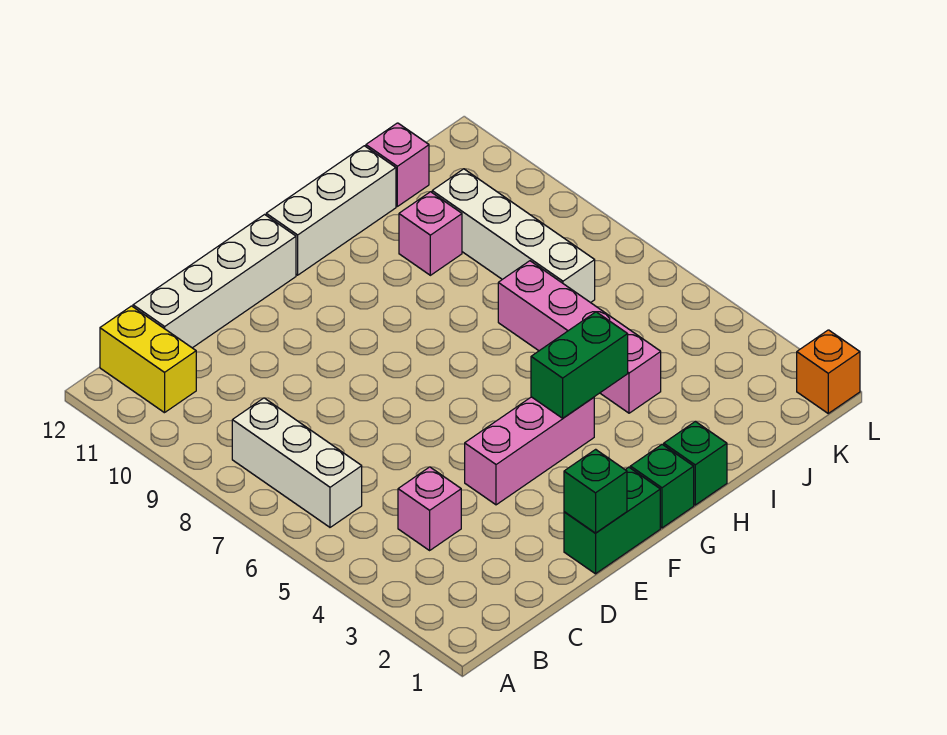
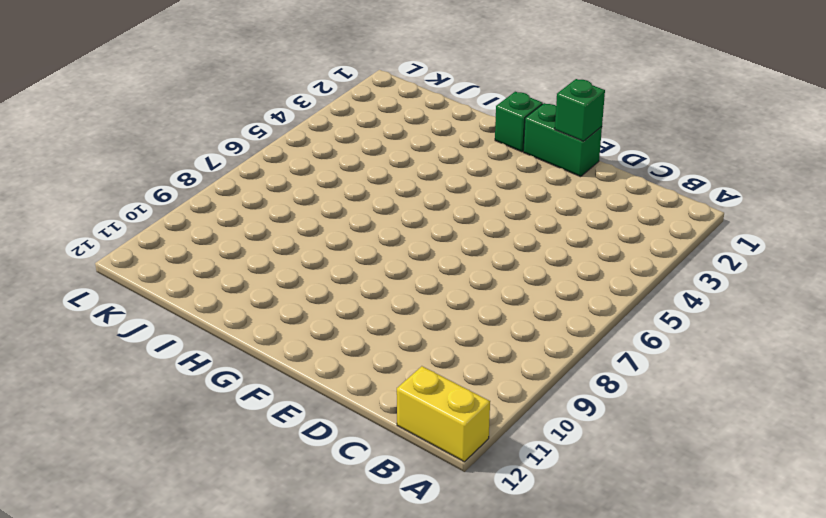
yellow 1x2 brick [397,366,490,462] -> yellow 1x2 brick turned to [100,306,196,413]
none -> white 1x3 brick [232,398,362,527]
none -> pink 1x1 brick [398,467,461,550]
none -> white 1x4 brick [133,215,296,348]

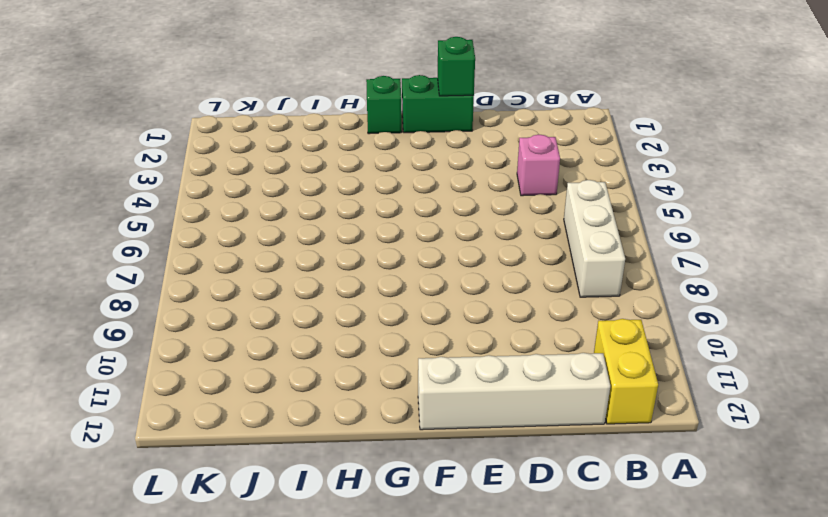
none -> pink 1x3 brick [465,397,594,505]
none -> white 1x3 brick [266,146,396,275]
none -> green 1x1 brick [664,421,727,505]

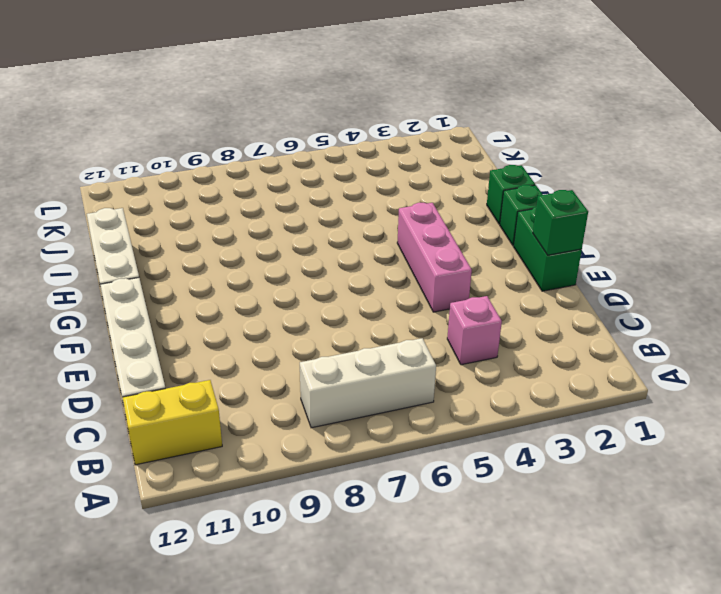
none -> pink 1x4 brick [498,261,661,413]
none -> pink 1x1 brick [399,192,462,275]
none -> white 1x4 brick [432,169,595,303]

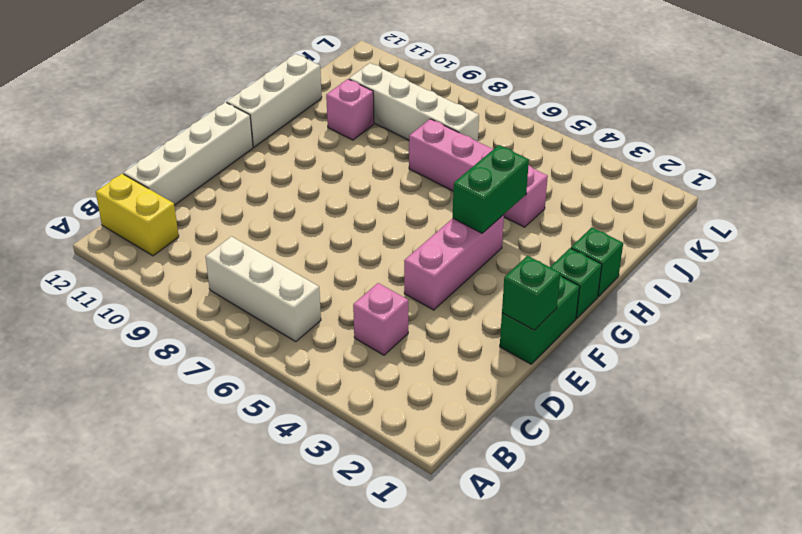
none -> pink 1x1 brick [366,123,429,206]
none -> orange 1x1 brick [797,330,860,413]

